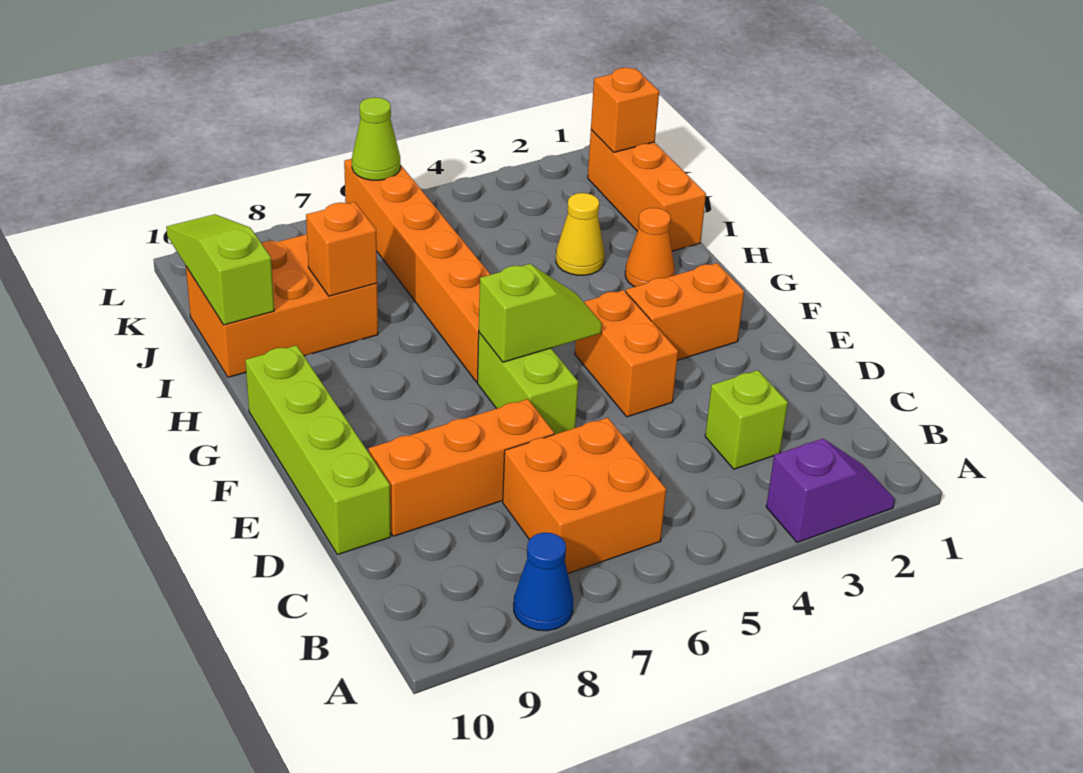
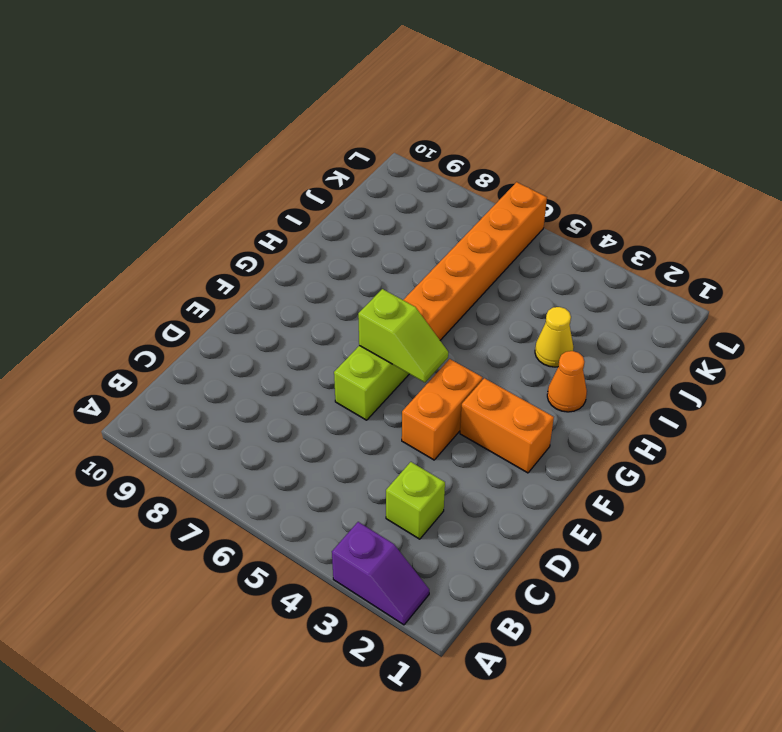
none -> blue 1x1 cone [514,533,573,631]
none -> orange 2x2 brick [503,418,666,573]
none -> orange 1x3 brick [369,399,554,536]

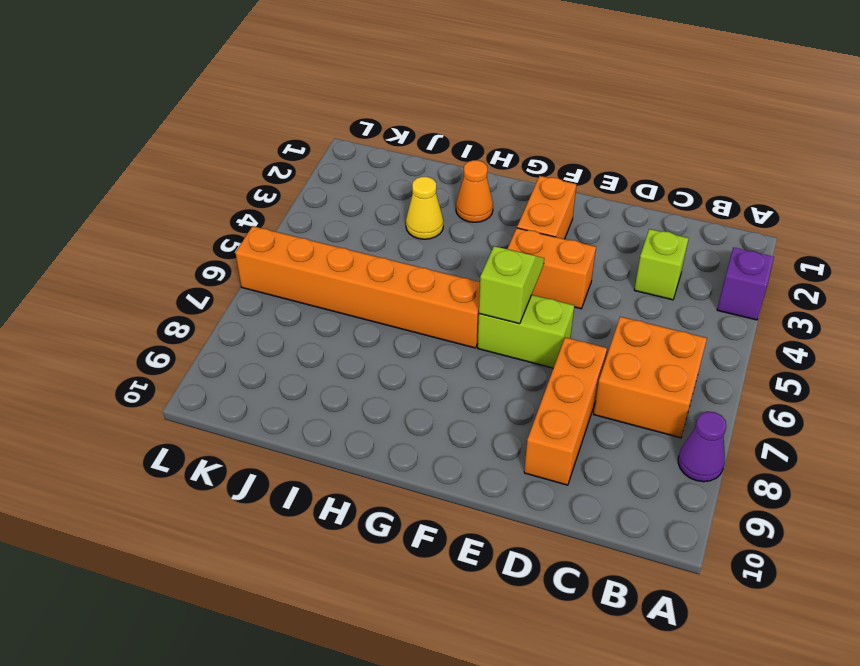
purple 1x1 cone [678,412,726,482] -> blue 1x1 cone [514,533,573,631]
none -> lime 1x4 brick [245,345,391,555]
none -> orange 1x3 brick [588,130,706,251]
none -> orange 2x3 brick [186,233,378,377]

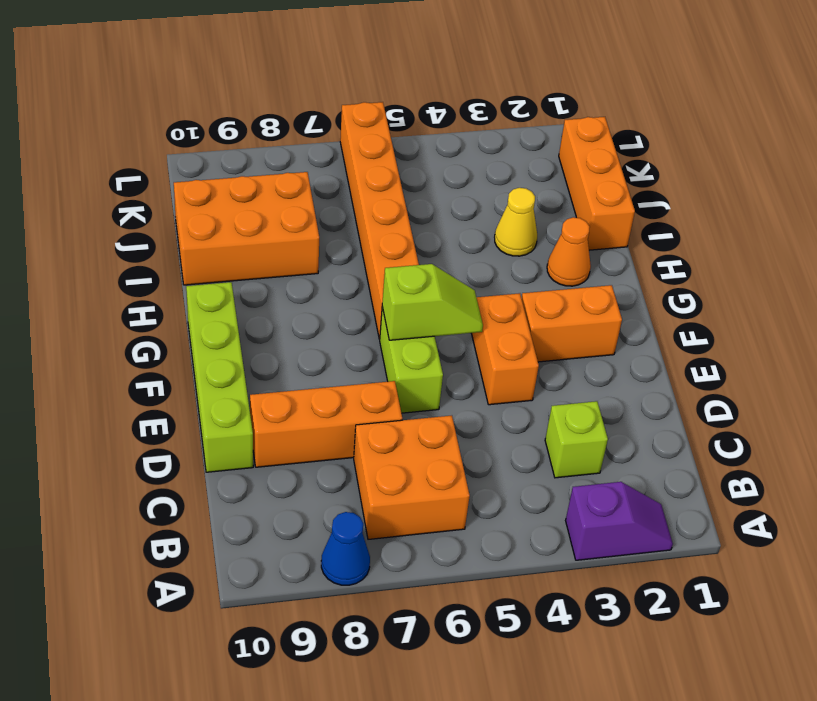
none -> orange 1x1 brick [306,202,377,296]
none -> lime 1x3 slope [166,214,274,325]
none -> orange 1x1 brick [591,68,659,152]

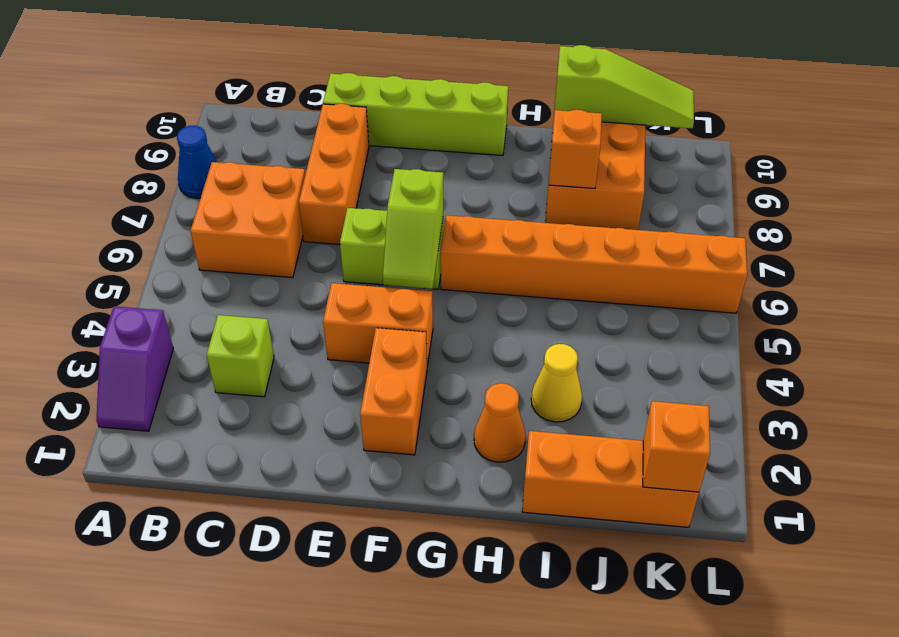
none -> lime 1x1 cone [352,97,400,180]

